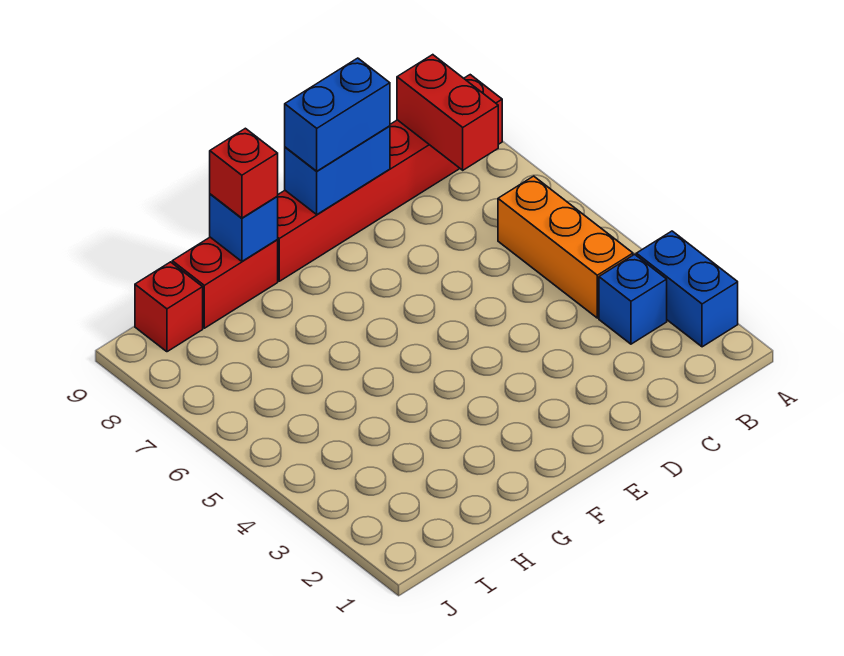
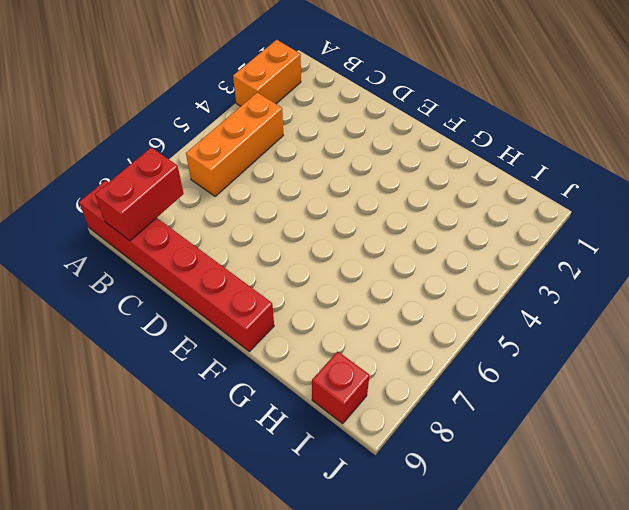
orange 1x2 brick [233,40,301,106] -> blue 1x2 brick [636,231,738,347]
none -> blue 1x1 brick [599,254,667,344]
none -> red 1x2 brick [172,237,278,328]

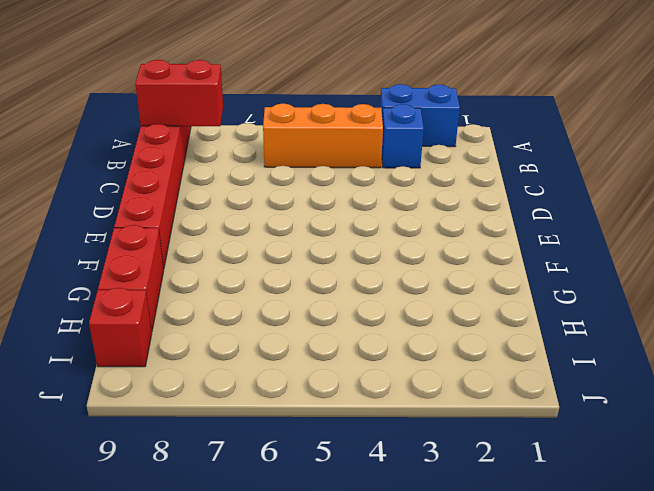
none -> blue 1x2 brick [285,126,390,214]
none -> blue 1x1 brick [210,194,278,261]

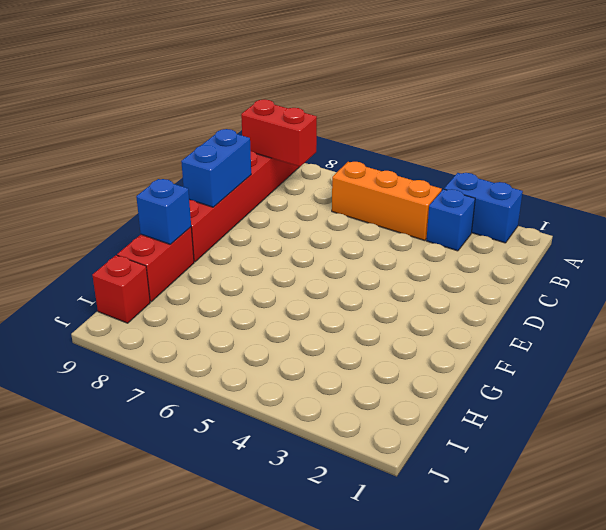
none -> blue 1x2 brick [285,58,390,171]
none -> red 1x1 brick [210,128,278,218]

